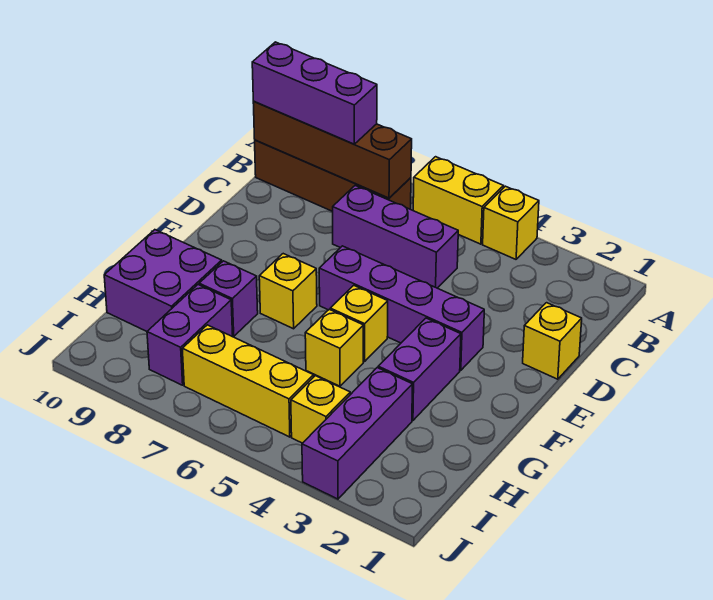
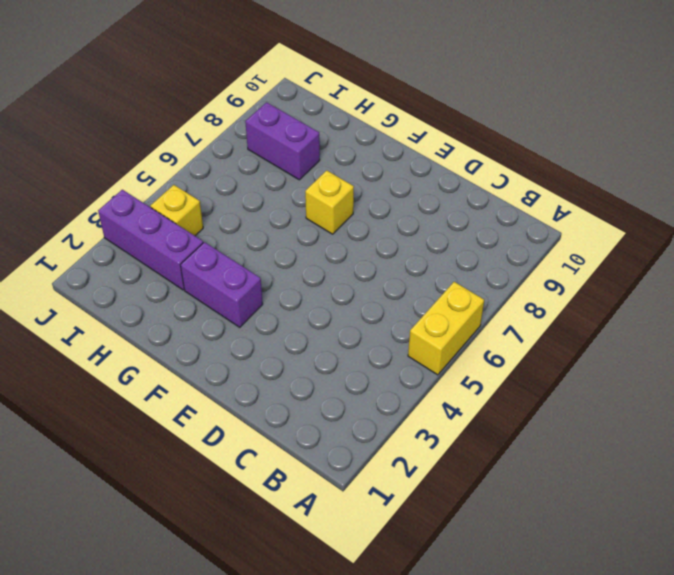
none -> yellow 1x1 brick [483,186,539,259]
none -> brown 1x4 brick [255,140,411,211]
none -> purple 1x3 brick [333,186,458,288]

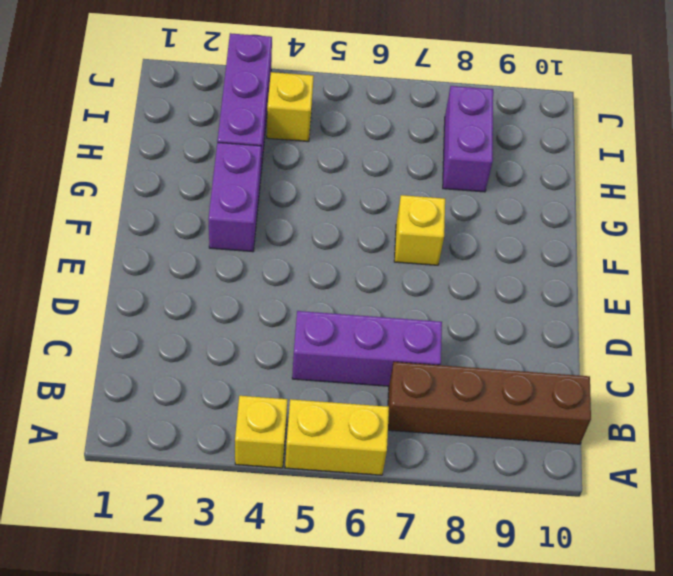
none -> yellow 1x1 brick [523,303,582,379]
none -> purple 1x4 brick [319,246,484,370]
none -> yellow 1x1 brick [330,285,388,362]

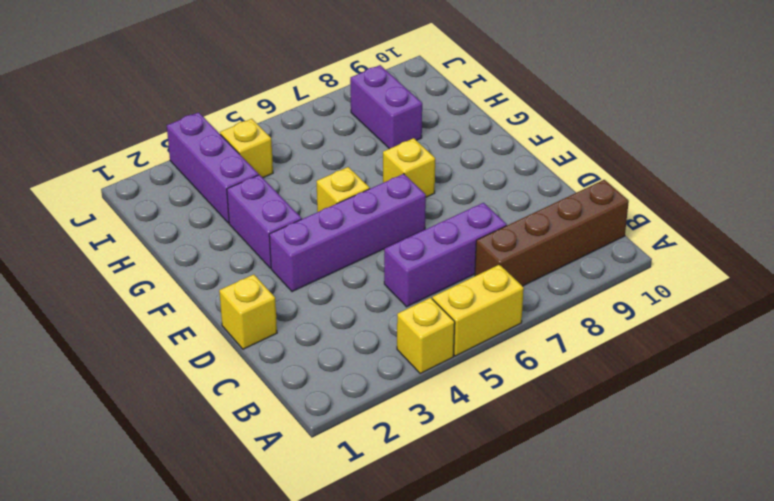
none -> yellow 1x1 brick [305,309,363,386]
none -> purple 1x1 brick [199,261,258,336]
none -> purple 2x2 brick [104,230,222,331]

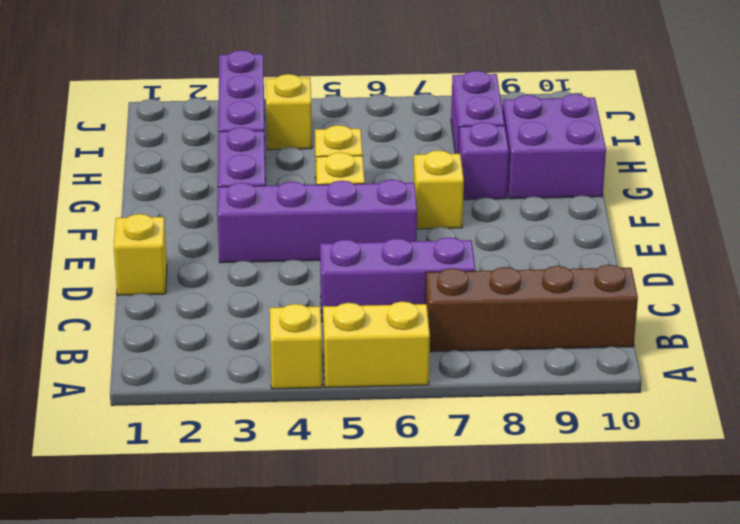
none -> yellow 1x3 brick [182,325,314,437]
none -> brown 1x4 brick [253,101,412,198]
none -> purple 1x3 brick [252,42,377,144]

